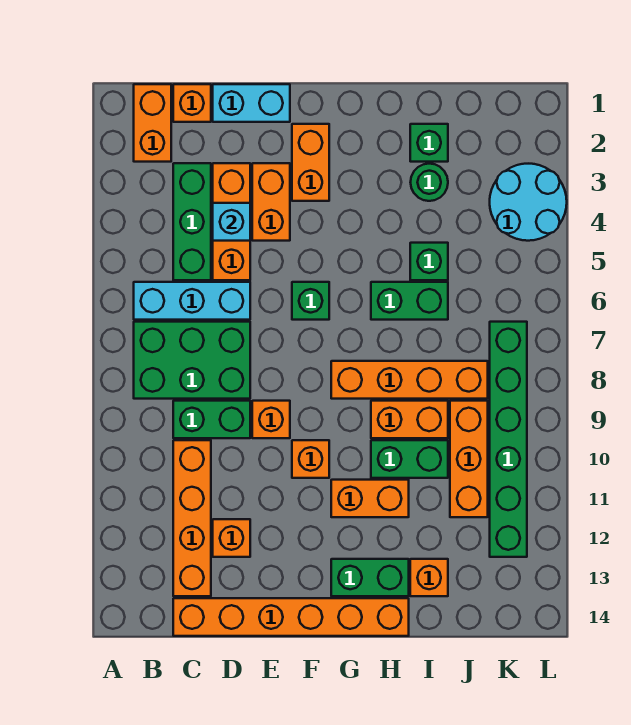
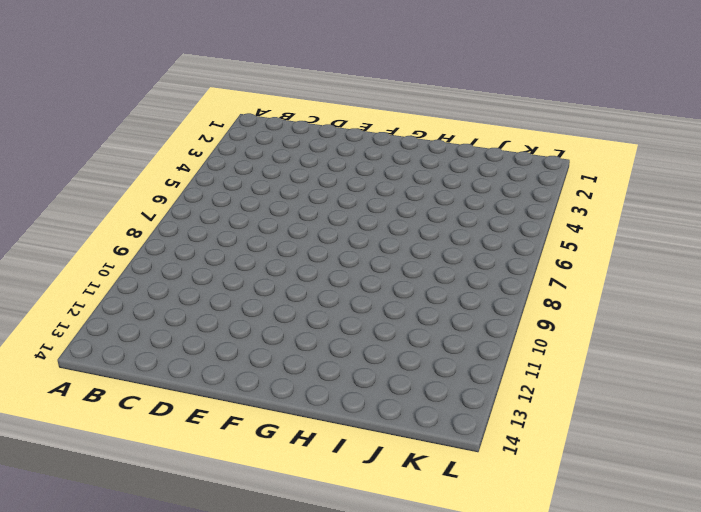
none -> orange 1x2 brick [134,84,171,162]
none -> cyan 1x3 brick [134,282,250,320]
none -> green 2x3 brick [134,322,250,399]
none -> orange 1x1 brick [173,84,211,122]

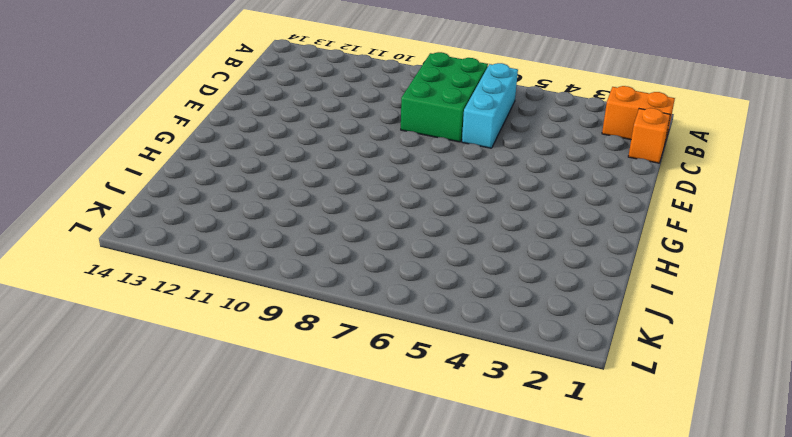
none -> green 1x3 brick [173,163,211,280]
none -> green 1x2 brick [173,401,250,438]
none -> orange 1x4 brick [173,440,211,596]
none -> orange 1x6 brick [173,598,409,636]

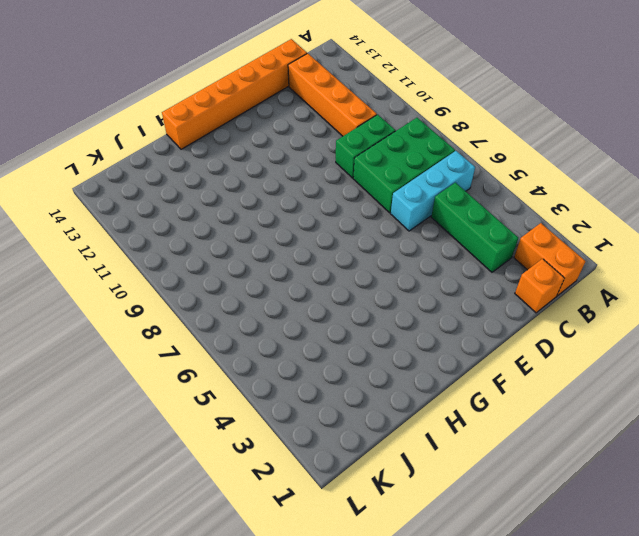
none -> cyan 1x2 brick [213,84,290,122]
none -> orange 1x3 brick [213,163,250,280]
none -> orange 1x1 brick [213,519,250,557]
none -> orange 1x2 brick [252,163,290,241]

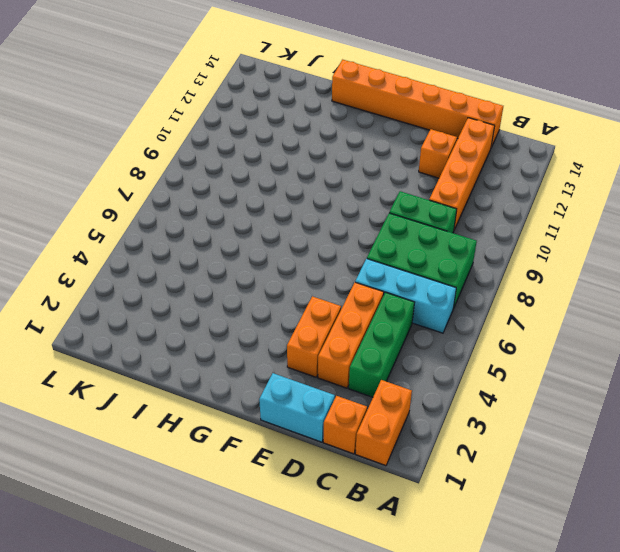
none -> orange 1x1 brick [252,401,290,438]
none -> orange 1x2 brick [292,124,329,201]
none -> green 1x1 brick [292,282,329,320]
none -> orange 1x1 brick [292,440,329,478]

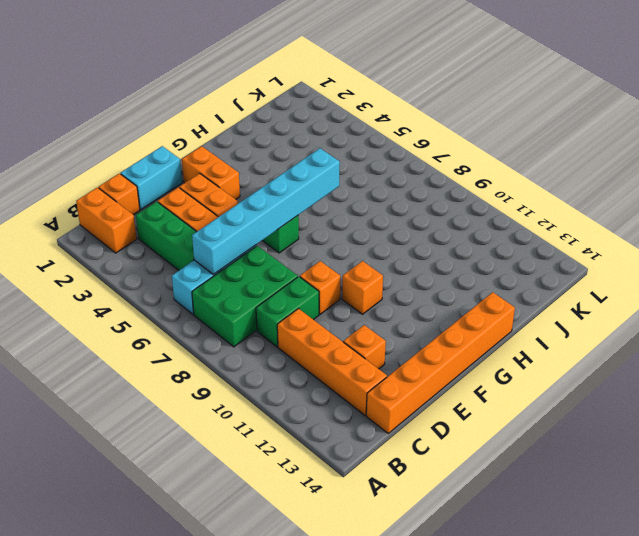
cyan 1x6 brick [192,148,340,275] -> none
none -> orange 1x4 brick [331,361,488,399]
none -> orange 1x2 brick [331,480,409,517]
none -> green 1x2 brick [331,559,409,596]
none -> green 1x2 brick [371,282,448,320]

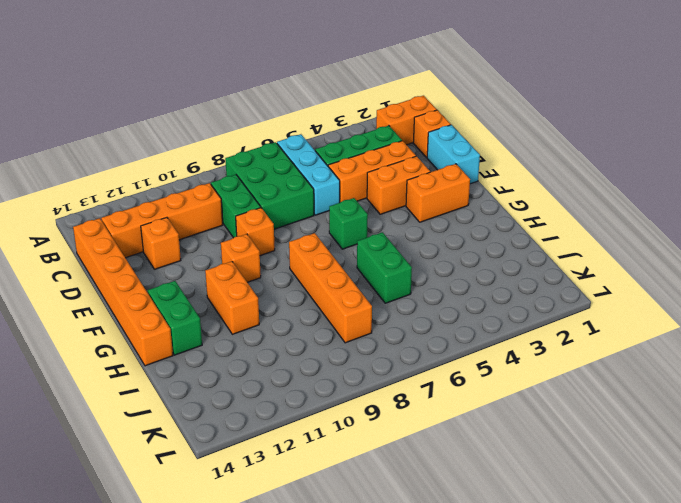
none -> orange 1x2 brick [371,401,448,438]
none -> green 1x2 brick [371,440,448,478]
none -> green 1x1 brick [410,124,448,162]
none -> green 1x1 round brick [410,164,448,201]

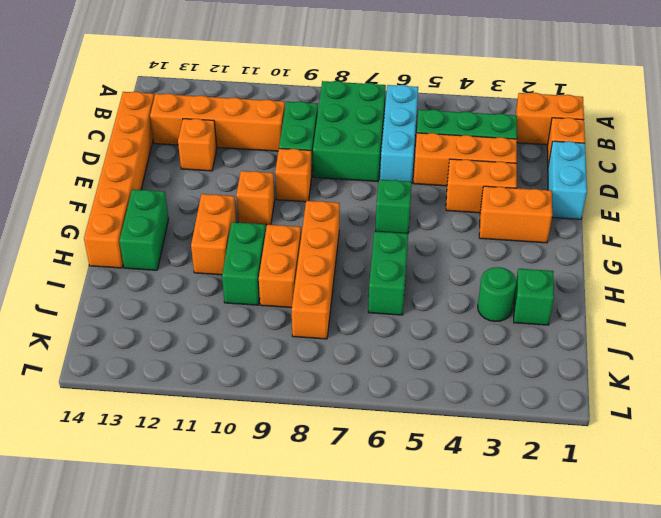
none -> green 1x1 brick [410,243,448,280]
none -> orange 1x1 brick [410,559,448,596]
none -> orange 1x3 brick [450,401,488,517]
none -> cyan 2x2 round brick [490,164,567,241]

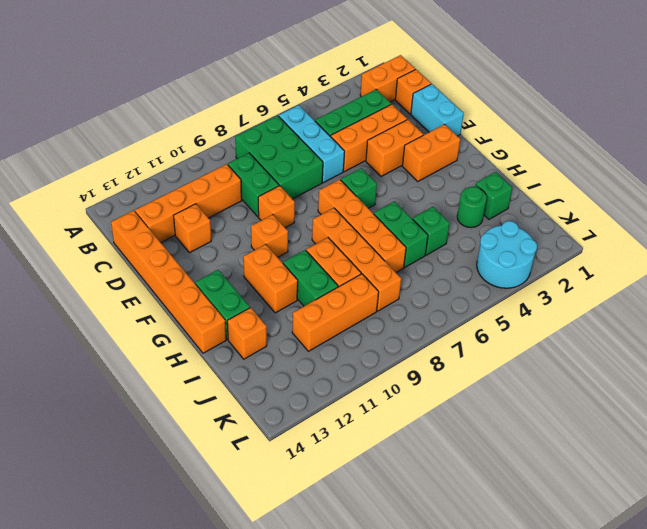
orange 1x4 brick [318,179,406,272] -> none
none -> green 1x6 brick [490,322,527,557]
none -> cyan 1x1 brick [213,203,250,241]

